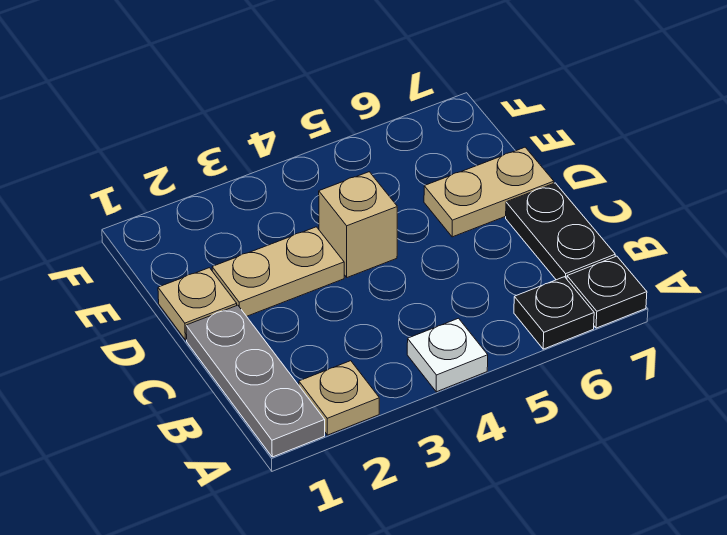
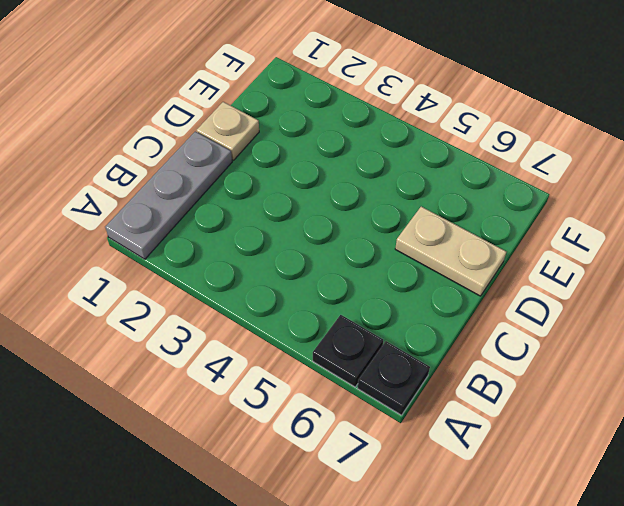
none -> tan 1x1 plate [299,361,379,435]
none -> white 1x1 plate [407,318,488,392]

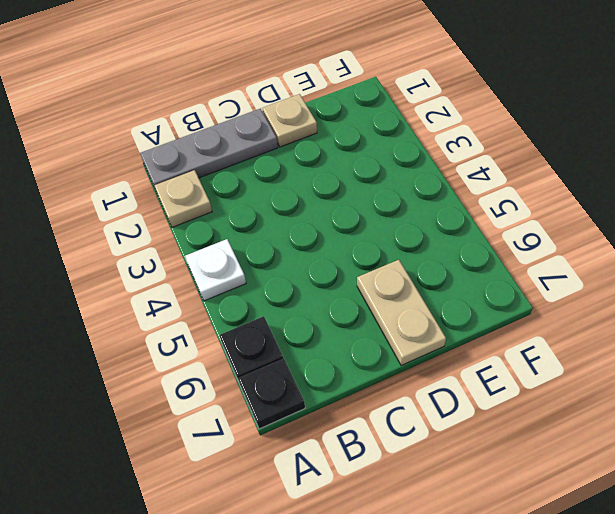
none -> black 1x2 plate [506,183,615,280]
none -> tan 1x2 plate [212,227,344,316]

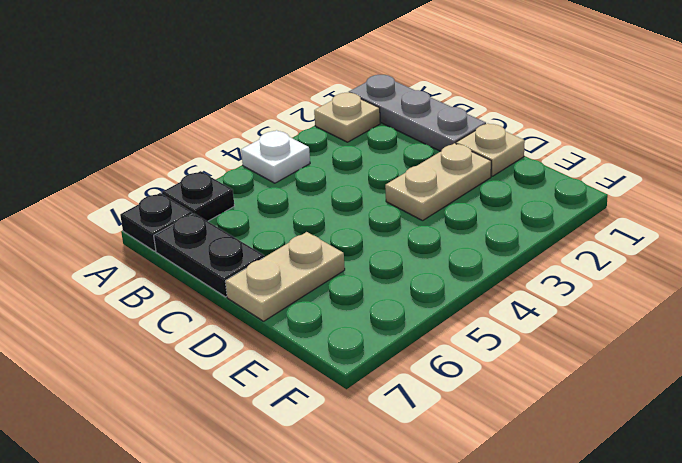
none -> tan 1x1 brick [319,172,397,277]

